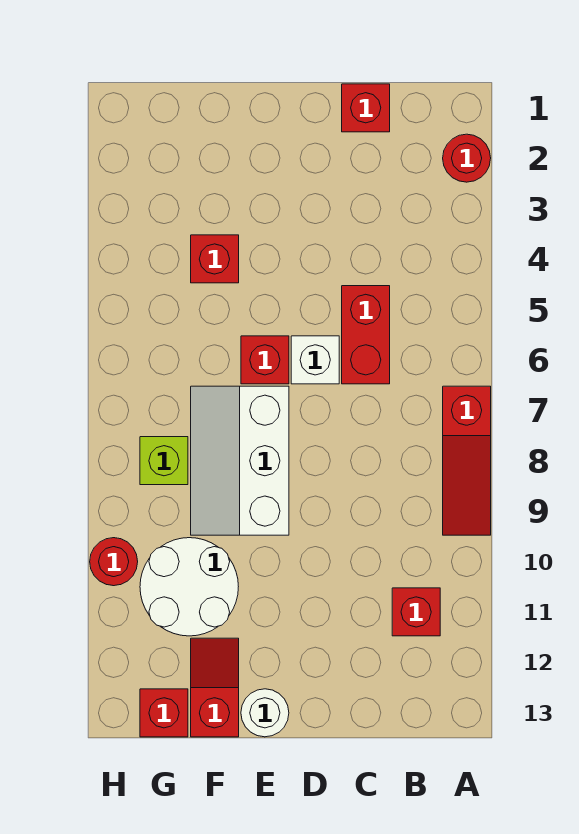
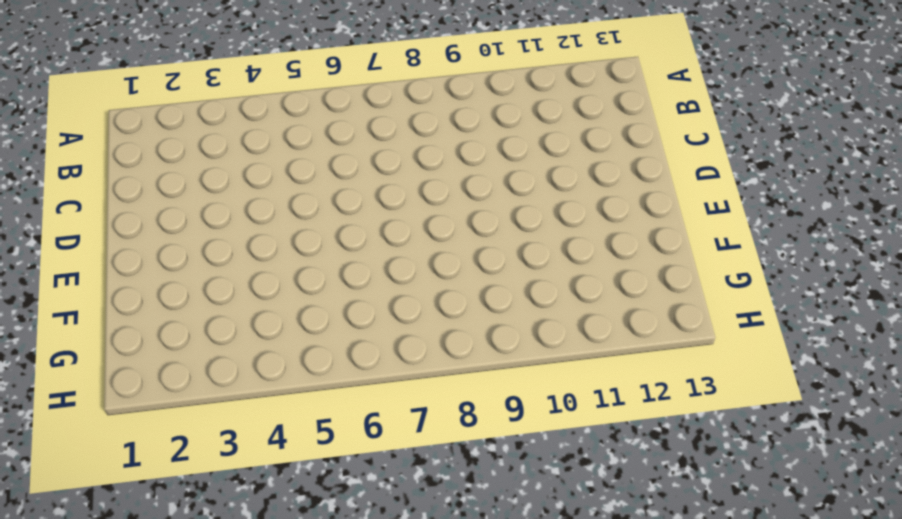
none -> red 1x1 round brick [443,134,491,182]
none -> red 1x3 slope [443,386,491,535]
none -> red 1x1 brick [392,588,440,636]

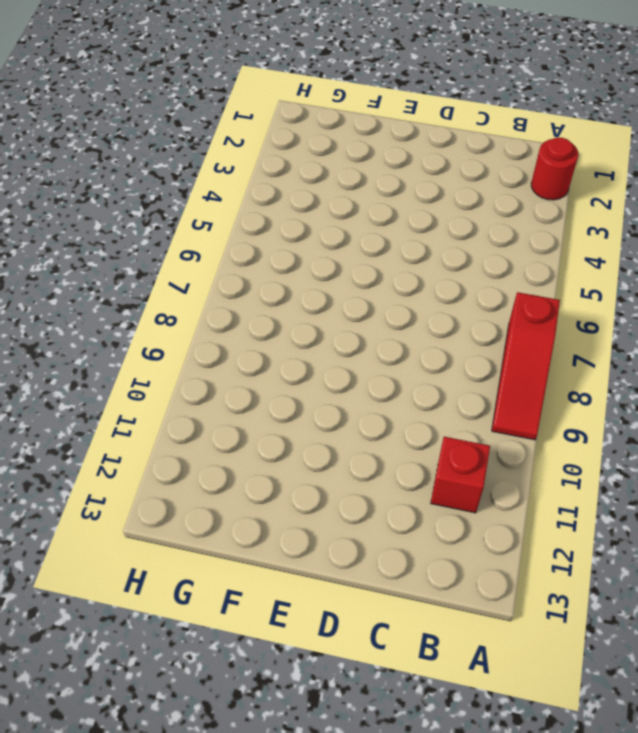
none -> red 1x1 brick [342,84,390,132]
none -> red 1x2 brick [342,286,390,384]
none -> white 1x1 brick [291,336,339,384]

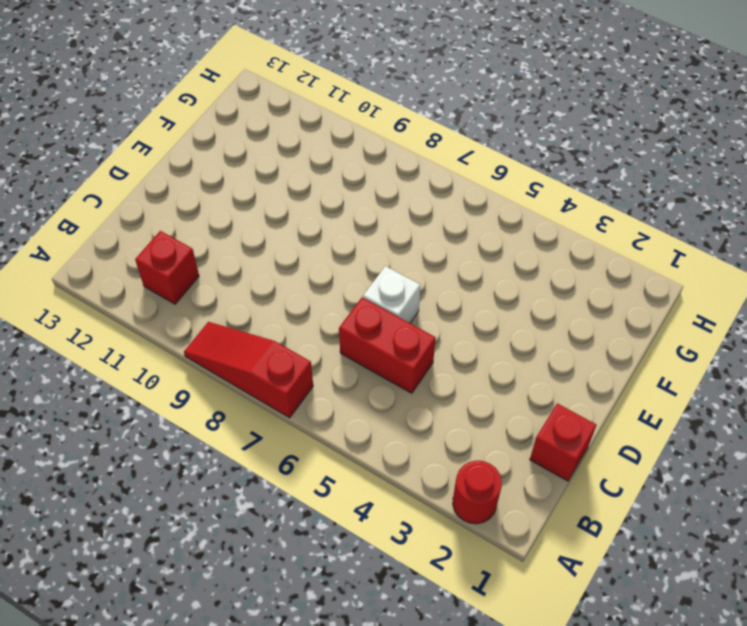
none -> red 1x1 brick [241,336,289,384]
none -> white 2x3 slope [191,386,289,535]
none -> white 1x1 round brick [241,689,289,737]

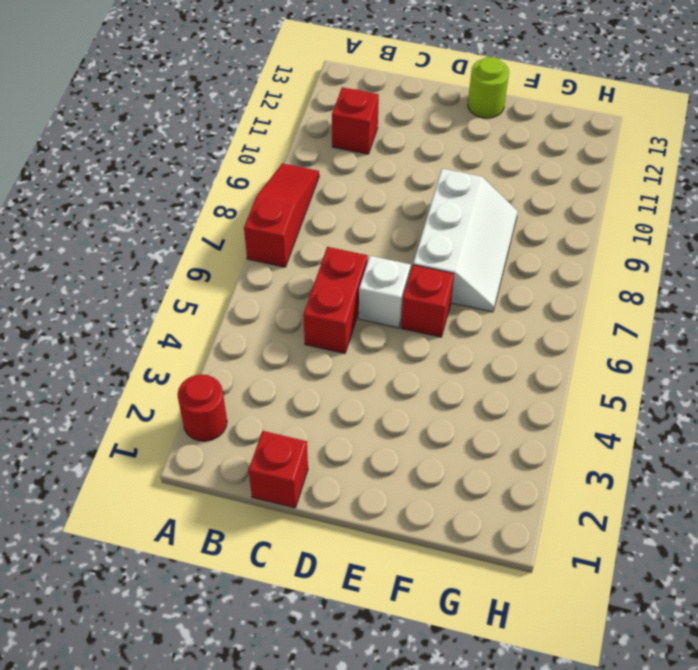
lime 1x1 round brick [468,57,509,118] -> white 1x1 round brick [241,689,289,737]
none -> red 1x1 brick [191,235,239,283]
none -> white 2x2 round brick [140,538,238,636]
none -> red 1x2 slope [191,638,239,737]

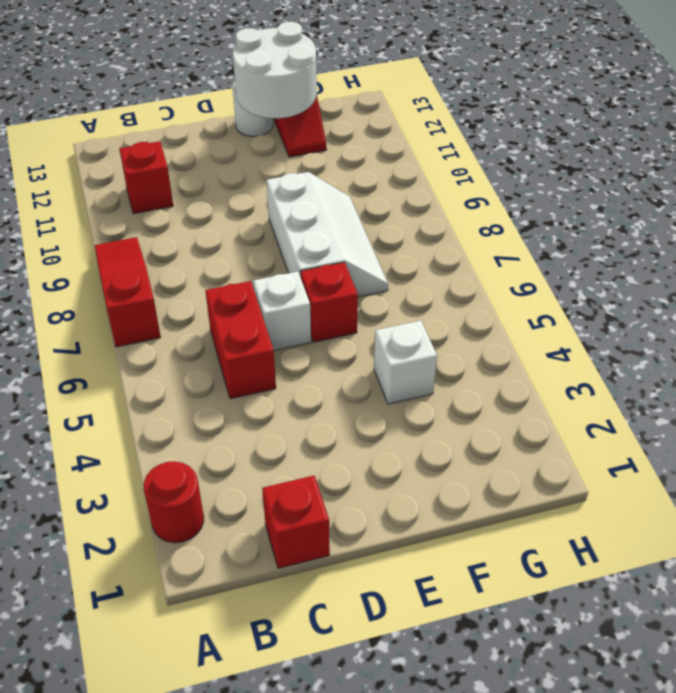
white 2x2 round brick [233,22,317,118] -> white 2x2 round brick moved to [140,538,238,636]
white 1x1 brick [374,321,437,404] -> red 1x1 brick [191,235,239,283]
none -> lime 1x1 brick [140,437,188,485]
none -> red 1x1 brick [140,689,188,737]
none -> red 1x1 round brick [90,538,138,586]

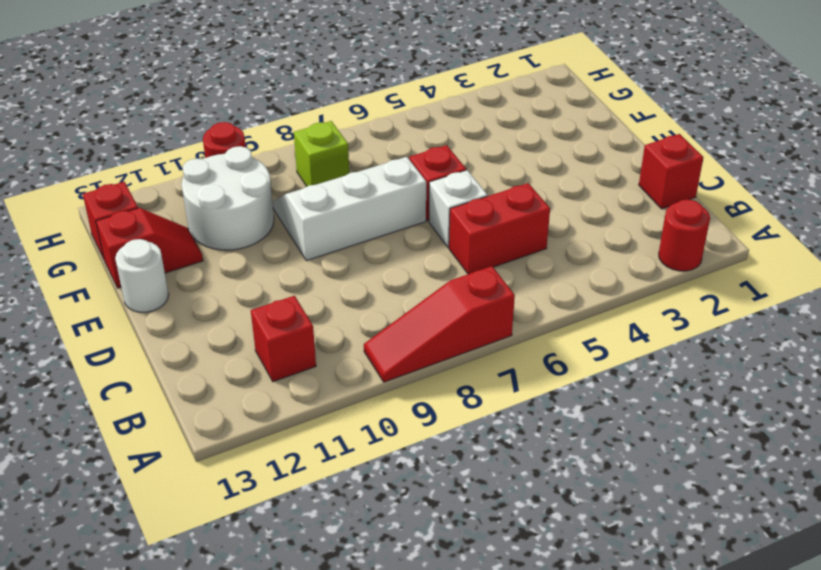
none -> red 1x1 brick [191,235,239,283]

